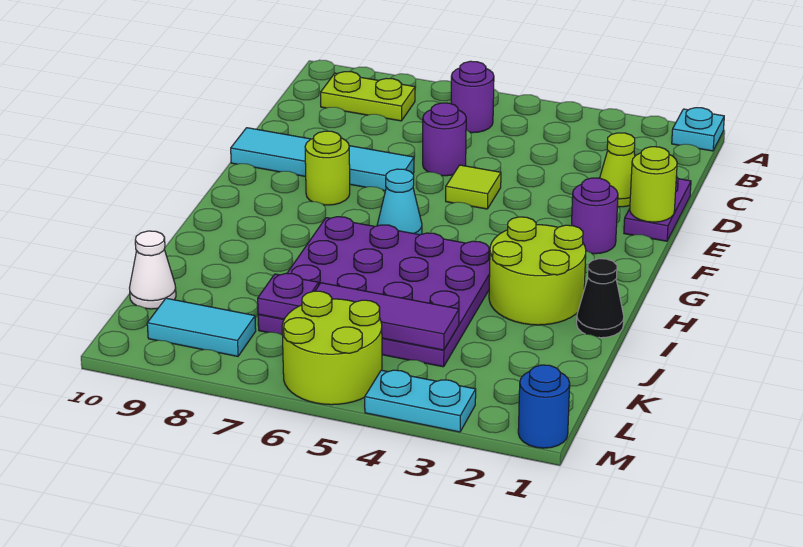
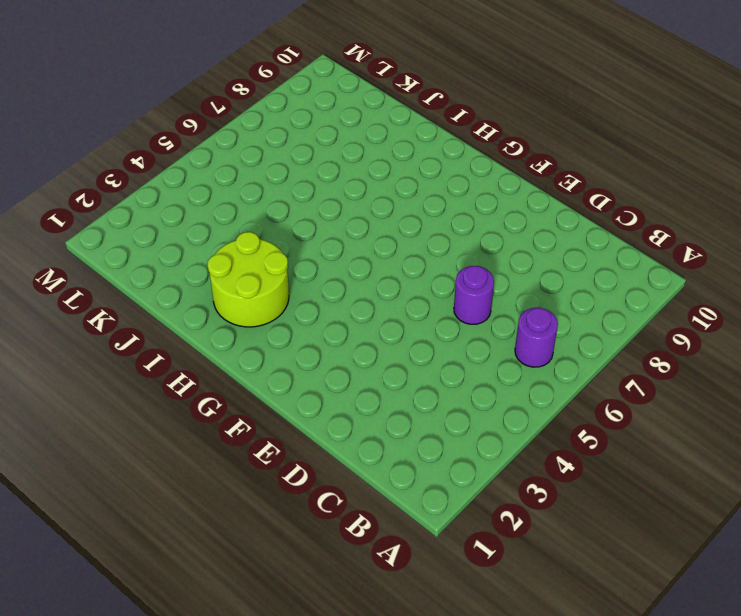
none -> cyan 1x1 plate [672,108,724,151]
none -> lime 1x2 plate [321,72,415,121]
none -> purple 1x2 plate [624,177,691,241]

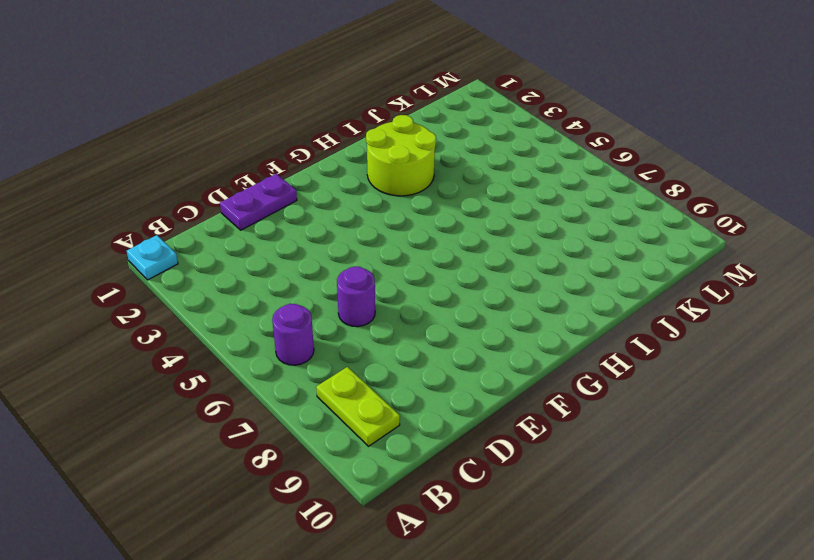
none -> lime 1x1 cone [600,133,635,207]
none -> lime 1x1 tile [446,165,501,209]
none -> cyan 1x4 tile [231,128,414,191]

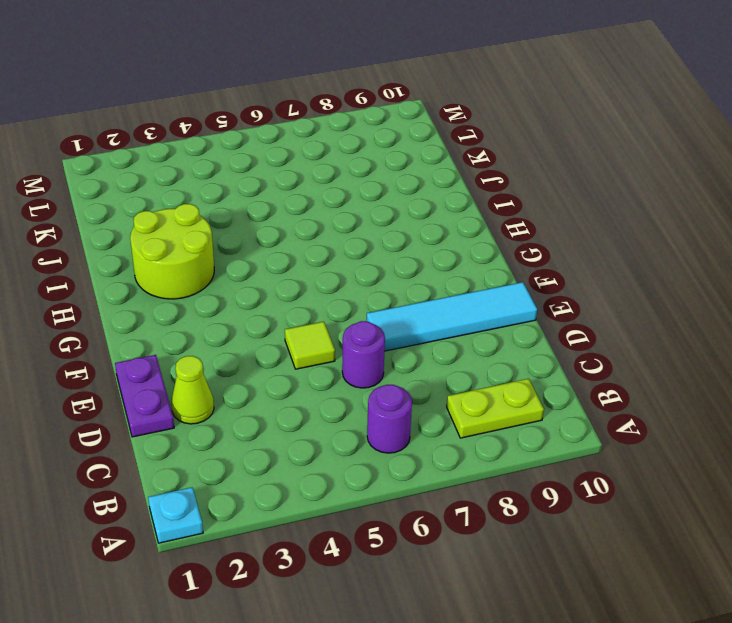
none -> purple 1x1 round brick [571,178,618,254]
none -> lime 1x1 round brick [305,131,350,205]
none -> cyan 1x1 cone [377,169,422,235]

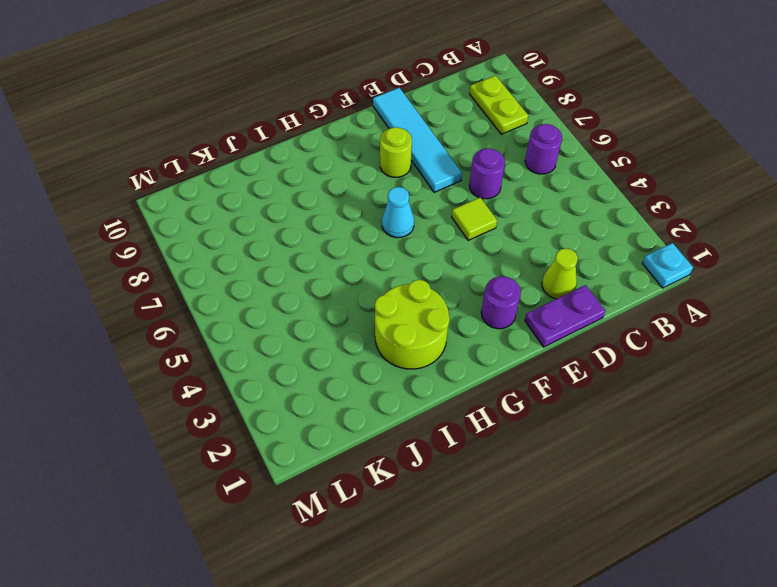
none -> purple 4x4 plate [258,217,490,367]
none -> black 1x1 cone [577,259,624,338]
none -> white 1x1 cone [130,231,176,309]

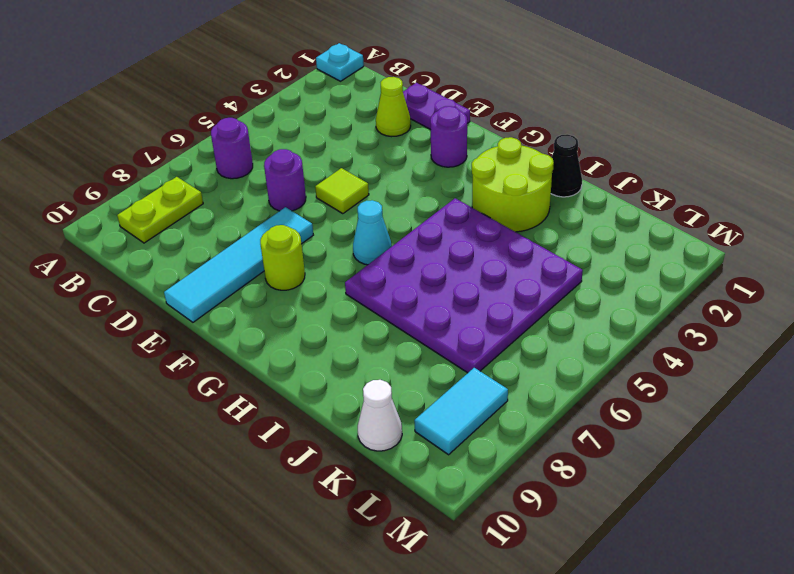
none -> lime 2x2 round brick [282,291,382,405]
none -> blue 1x1 round brick [518,365,570,448]
none -> cyan 1x2 plate [365,370,476,432]

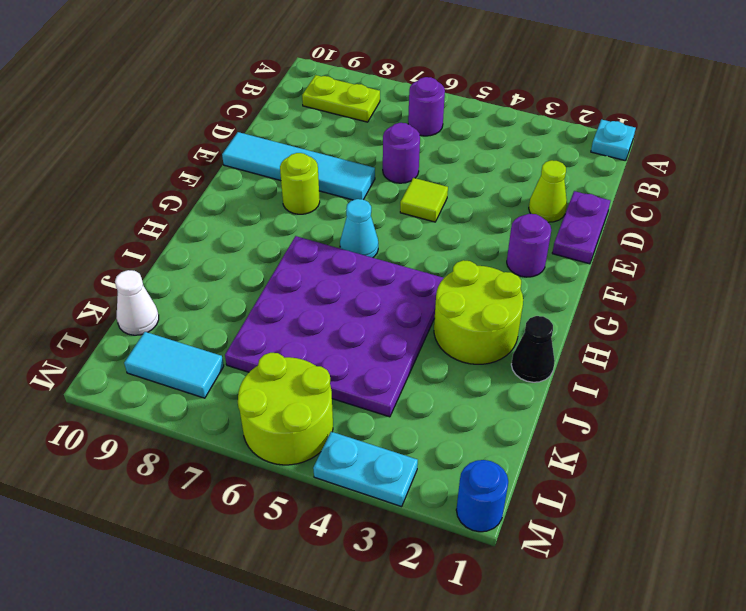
none -> lime 1x1 round brick [630,147,677,222]
none -> purple 1x3 tile [315,283,459,350]
none -> purple 1x1 plate [258,273,319,319]

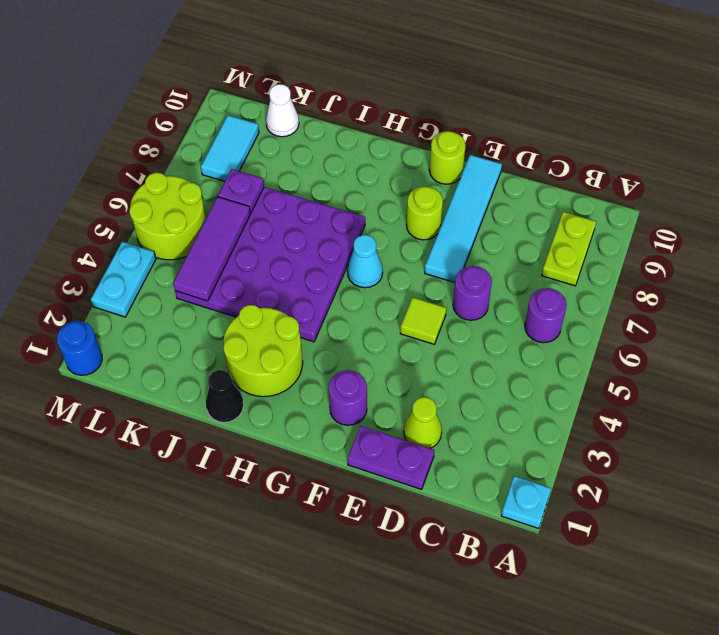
lime 1x1 round brick [429,131,466,184] -> lime 1x1 round brick moved to [630,147,677,222]

